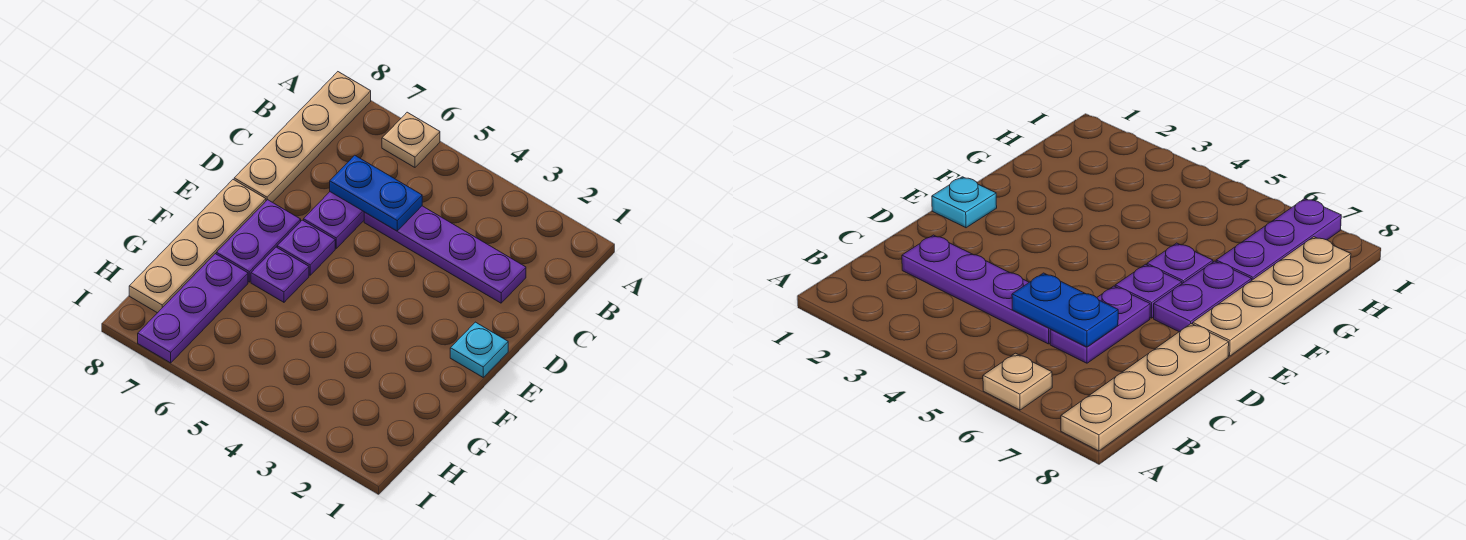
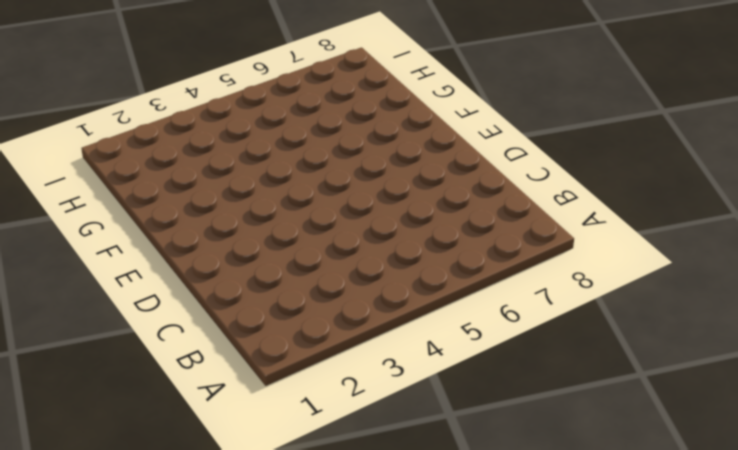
none -> tan 1x1 plate [382,112,440,167]
none -> tan 1x4 plate [234,72,371,202]

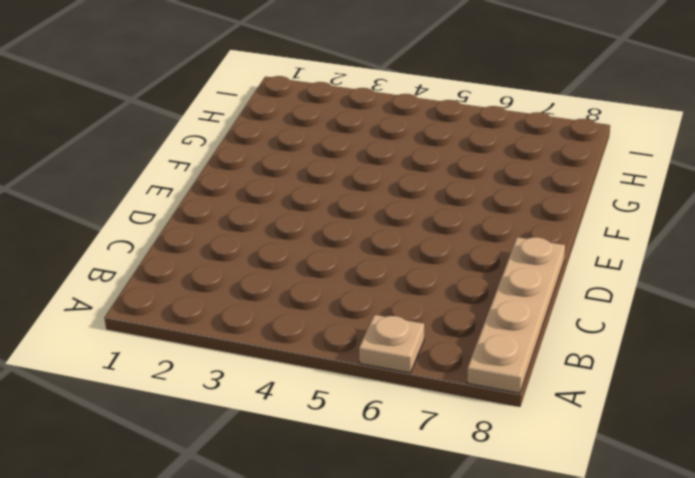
none -> purple 1x4 plate [364,206,526,303]
none -> purple 1x2 plate [304,192,364,248]

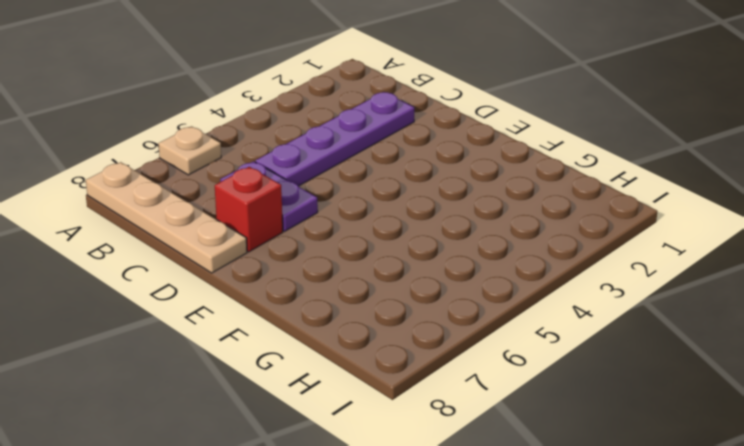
red 1x1 brick [215,167,283,252] -> none
none -> cyan 1x1 plate [450,322,508,377]
none -> purple 1x1 plate [277,220,335,275]

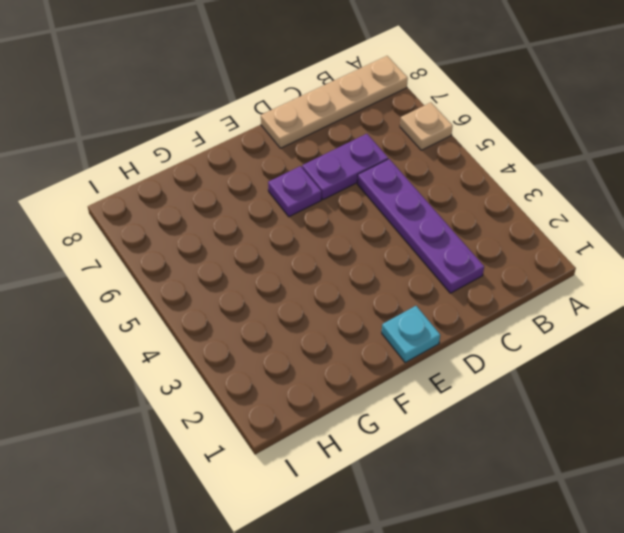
none -> purple 1x2 plate [216,200,301,282]
none -> tan 1x4 plate [129,180,266,313]

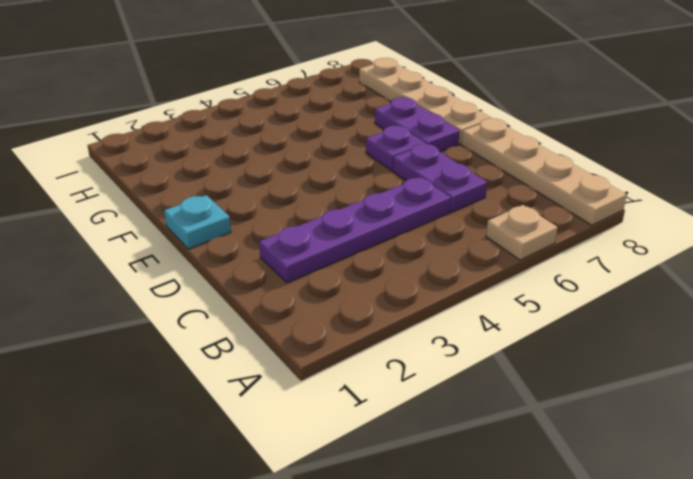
none -> purple 1x1 plate [251,247,309,302]
none -> purple 1x3 plate [138,254,248,363]

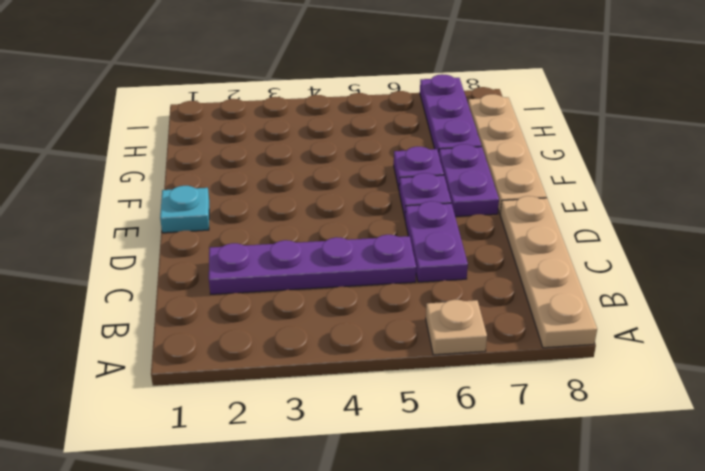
none -> blue 1x2 plate [330,155,422,231]

